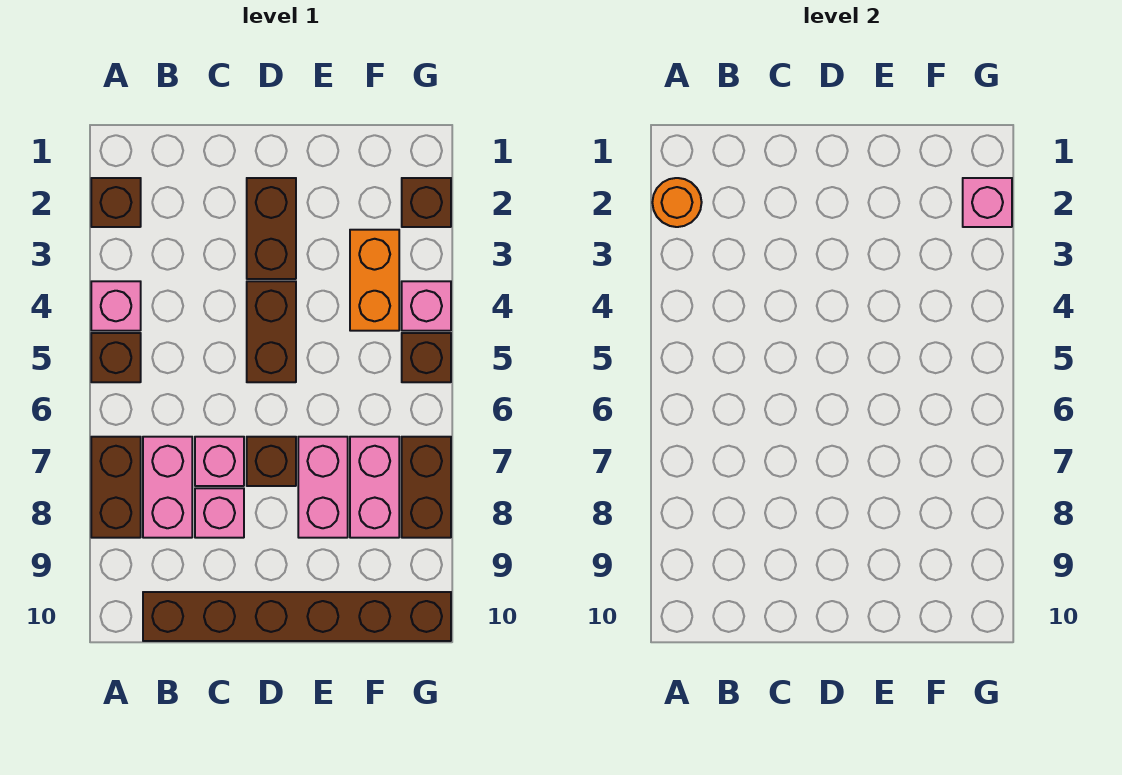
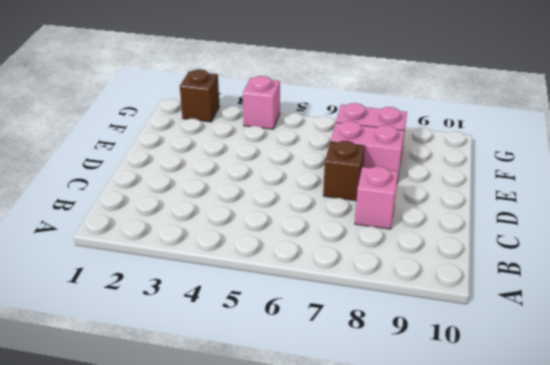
none -> brown 1x1 brick [91,178,141,227]
none -> pink 1x1 brick [91,281,141,331]
none -> brown 1x1 brick [91,333,141,382]

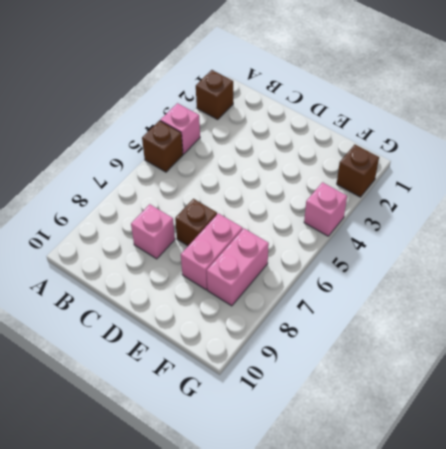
none -> brown 1x2 brick [91,437,141,538]
none -> pink 1x2 brick [143,437,192,538]
none -> brown 1x6 brick [143,592,451,641]

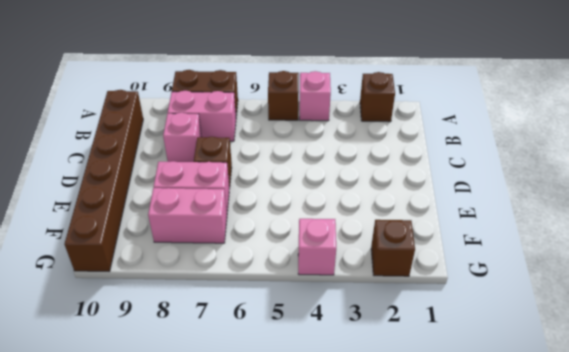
none -> pink 1x1 brick [195,437,244,486]
none -> brown 1x2 brick [247,178,296,279]
none -> brown 1x2 brick [247,281,296,382]

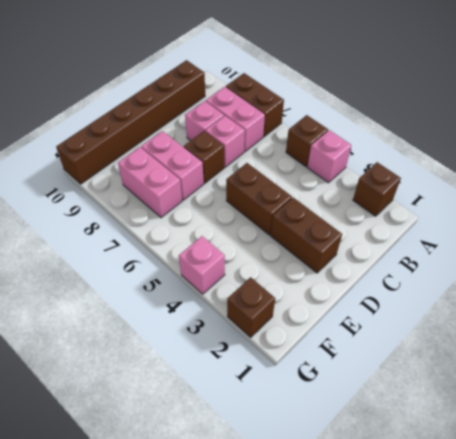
none -> orange 1x2 brick [350,230,399,331]
none -> brown 1x1 brick [402,333,451,382]
none -> brown 1x2 brick [402,437,451,538]

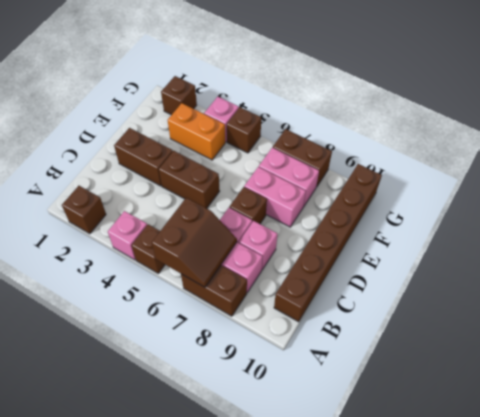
brown 2x2 slope [152,198,237,287] -> none
none -> orange 1x1 round brick [652,178,702,227]
none -> pink 1x1 brick [963,178,1012,227]

